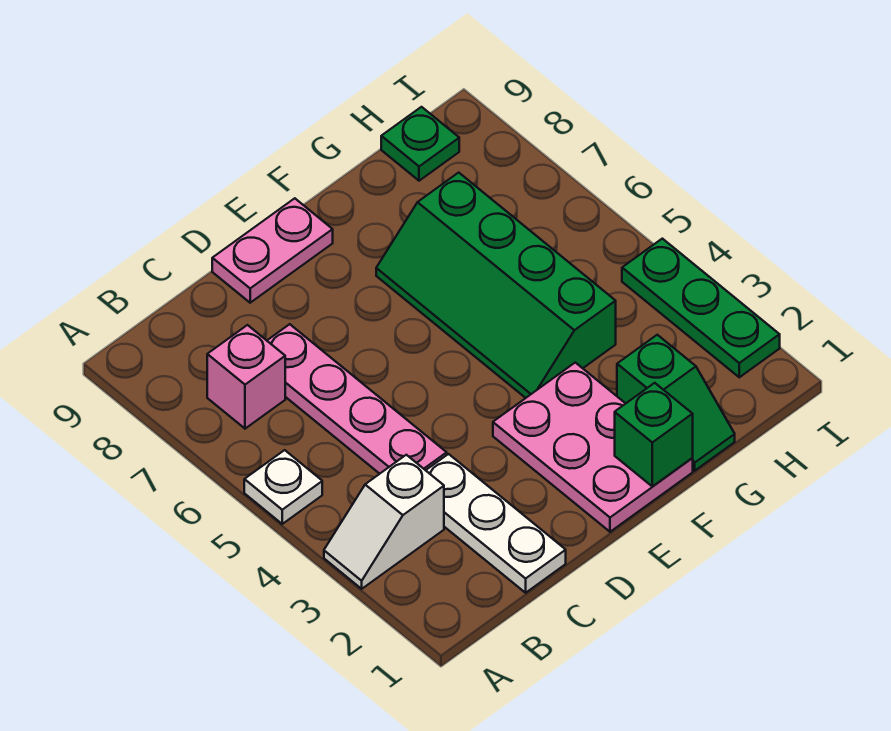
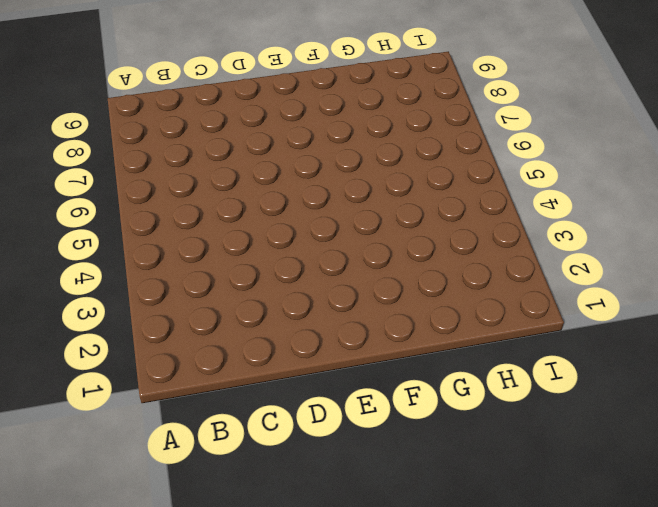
none -> white 1x2 slope [324,455,444,589]
none -> white 1x1 plate [244,450,322,524]
none -> pink 1x1 brick [207,325,285,429]

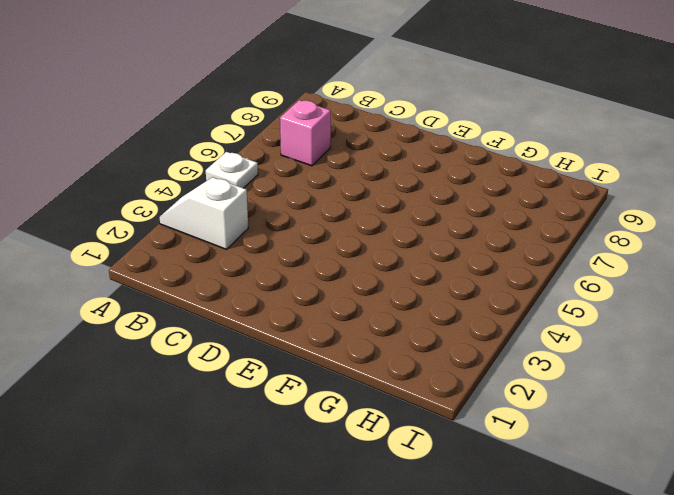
none -> white 1x3 plate [426,454,566,593]
none -> pink 1x4 plate [267,324,447,474]
none -> pink 1x2 plate [212,198,333,303]

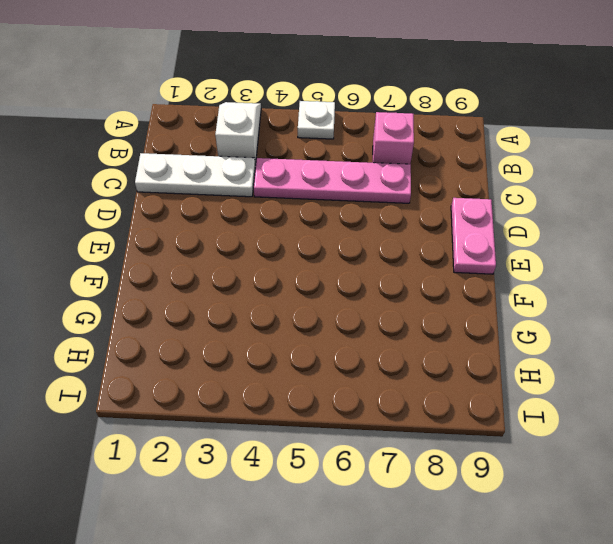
none -> pink 2x3 plate [493,363,693,532]
none -> green 2x4 slope [376,173,616,398]
none -> green 1x2 slope [617,335,735,471]

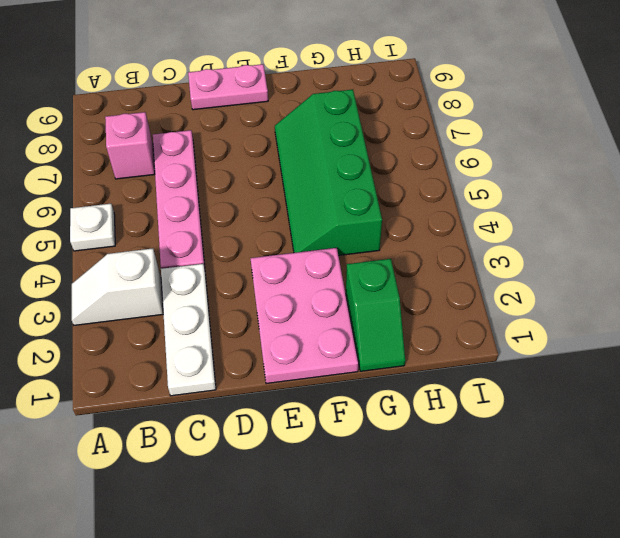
none -> green 1x1 plate [381,107,459,181]
none -> green 1x3 plate [622,239,780,377]
none -> green 1x1 brick [615,383,693,487]

